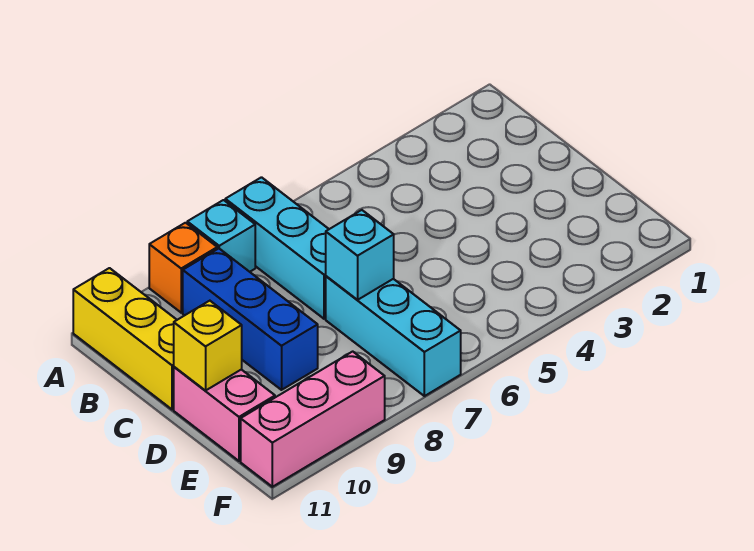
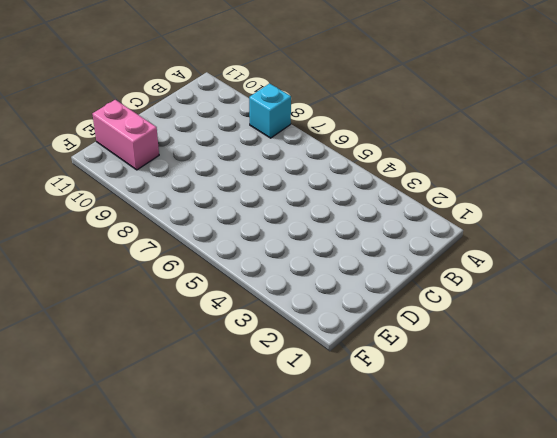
pink 1x2 brick [92,100,159,170] -> pink 1x2 brick turned to [174,367,275,461]
none -> cyan 1x3 brick [225,177,329,319]
none -> orange 1x1 brick [149,223,217,313]

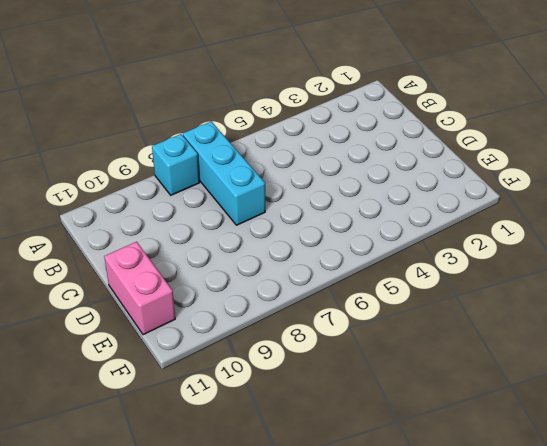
none -> orange 1x1 brick [149,223,217,313]
none -> yellow 1x3 brick [73,268,177,409]

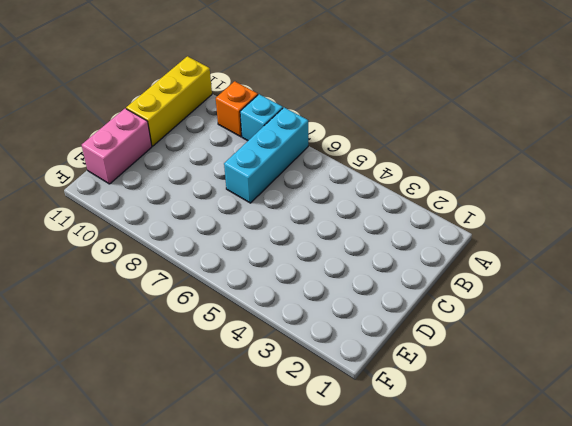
none -> blue 1x3 brick [183,249,318,390]
none -> cyan 1x3 brick [326,276,461,396]

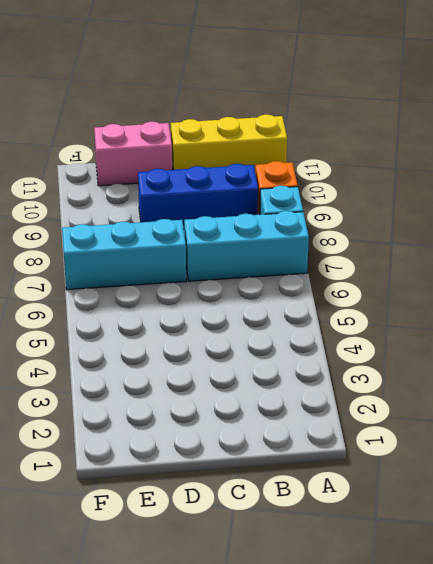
none -> pink 1x3 brick [241,351,385,487]
none -> cyan 1x1 brick [326,210,394,300]

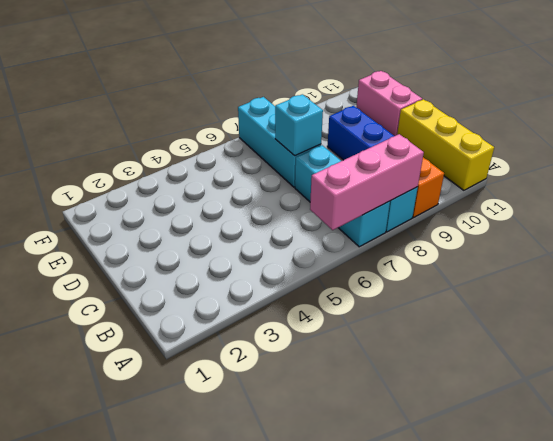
pink 1x3 brick [310,134,424,230] -> pink 1x3 brick moved to [241,351,385,487]
none -> yellow 1x1 brick [174,301,242,391]

